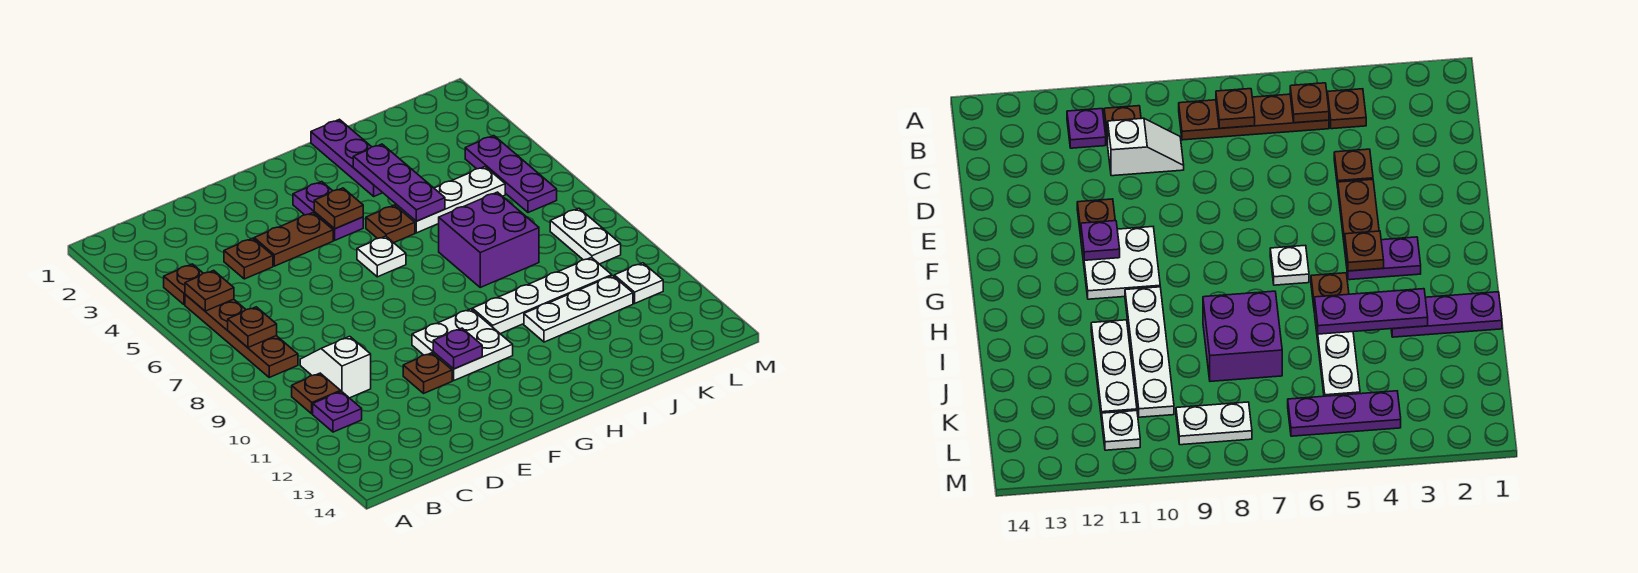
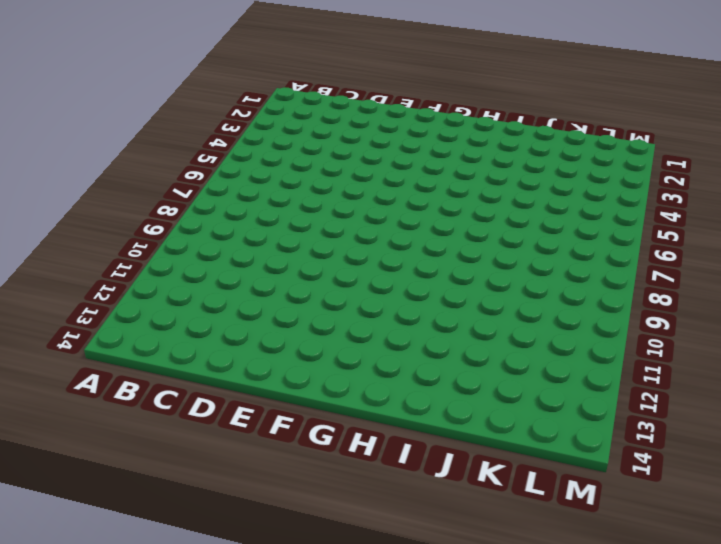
none -> brown 1x1 plate [164,264,203,305]
none -> brown 1x4 plate [185,295,298,377]
none -> brown 1x1 plate [292,373,341,414]

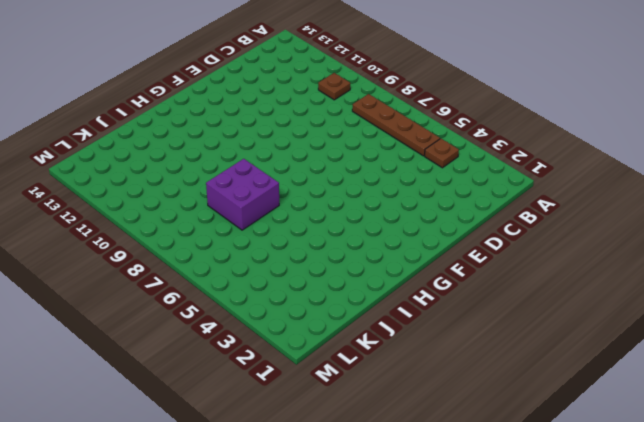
none -> purple 1x1 plate [313,391,362,432]
none -> white 1x2 slope [300,336,371,398]
none -> brown 1x1 plate [224,238,273,279]

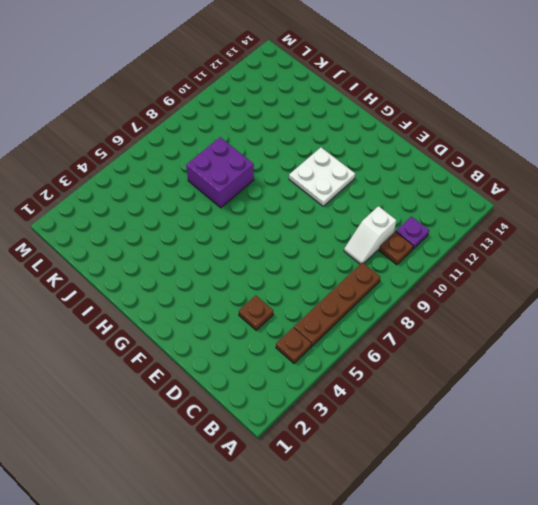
none -> brown 1x2 plate [254,213,333,266]
none -> brown 1x1 plate [403,353,452,393]
none -> purple 1x2 plate [293,182,363,240]

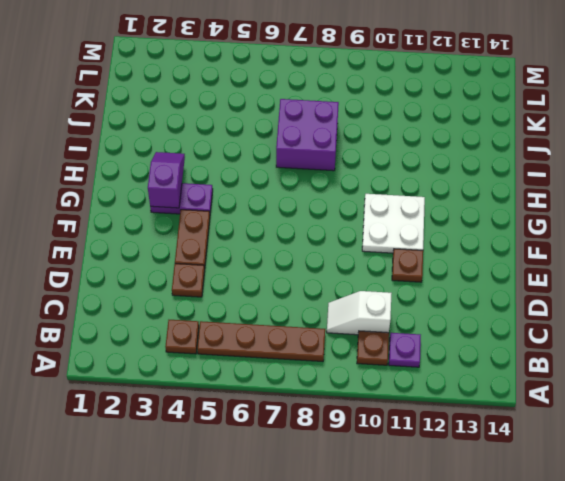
purple 1x2 slope [148,152,185,208] -> none
none -> white 1x1 plate [357,236,406,277]
none -> brown 1x1 plate [366,205,415,243]
none -> white 1x4 plate [472,258,612,334]

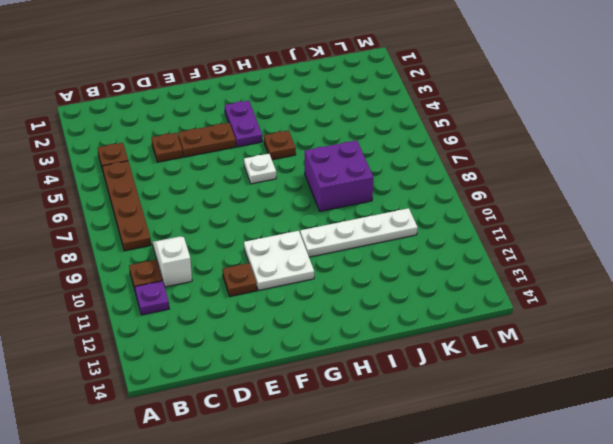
none -> purple 1x3 plate [311,119,383,196]
none -> white 1x3 plate [396,167,505,233]
none -> white 1x3 plate [524,276,633,342]

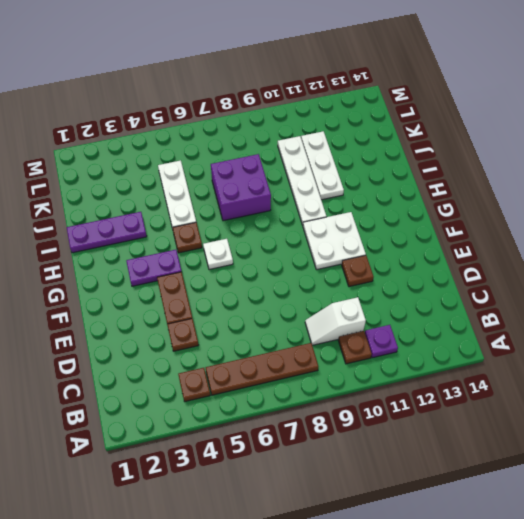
none -> purple 1x3 plate [465,136,557,213]
none -> white 1x2 plate [550,208,621,264]
none -> white 1x1 plate [614,263,663,303]

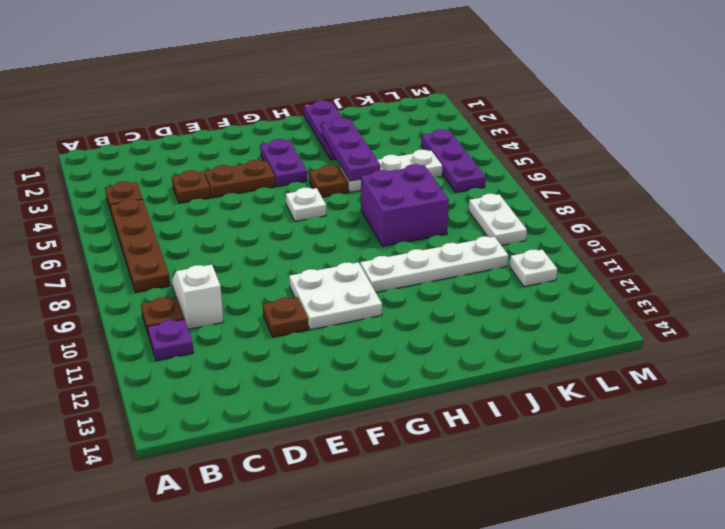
none -> white 1x3 plate [524,276,633,342]
none -> brown 1x1 plate [185,270,234,311]
none -> brown 1x1 plate [228,307,277,347]

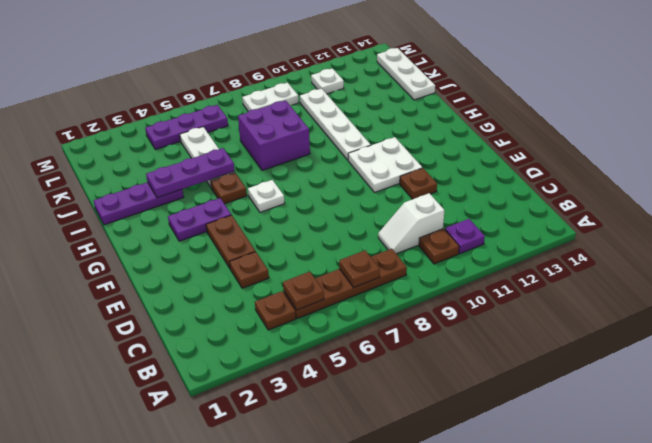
white 1x3 plate [377,48,435,100] -> white 1x3 plate moved to [524,276,633,342]
none -> purple 1x1 plate [433,328,482,369]
none -> brown 1x1 plate [314,188,363,229]

